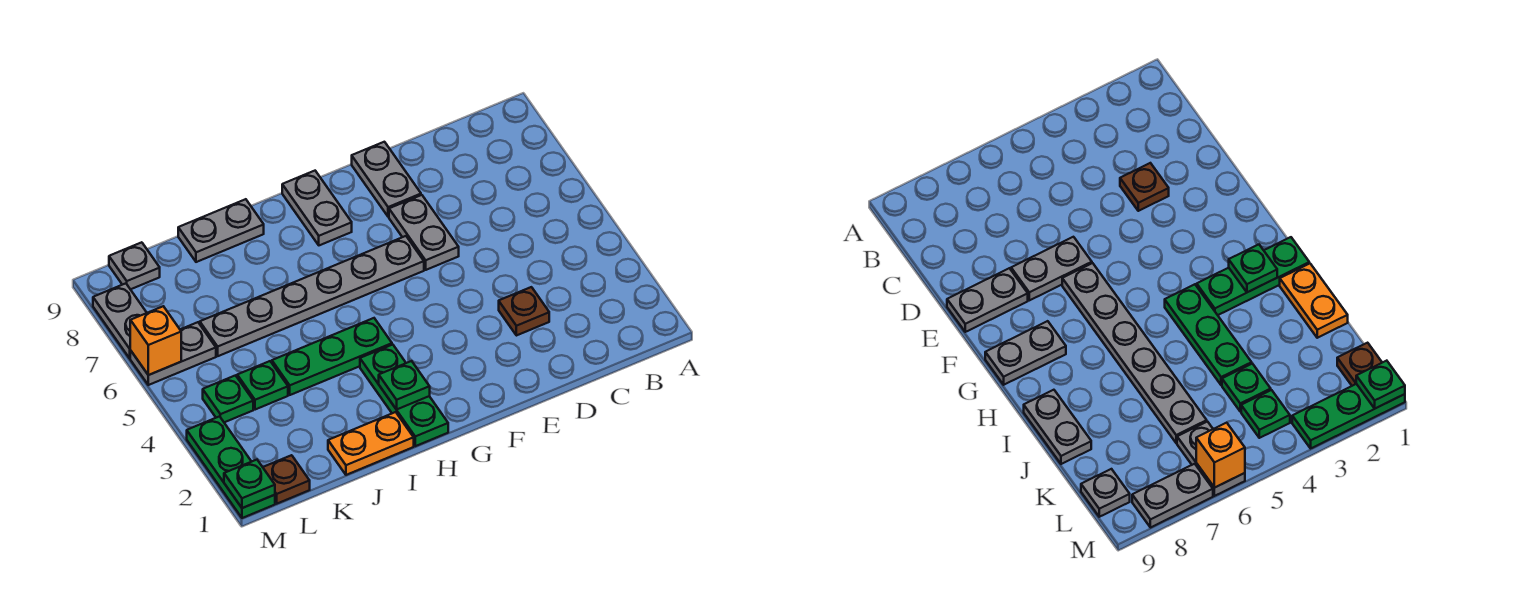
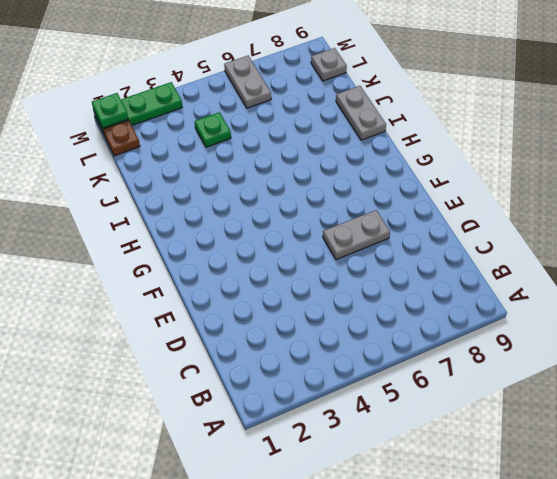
none -> brown 1x1 plate [499,287,549,336]
none -> grey 1x2 plate [352,142,421,217]
none -> grey 1x6 plate [200,236,424,356]

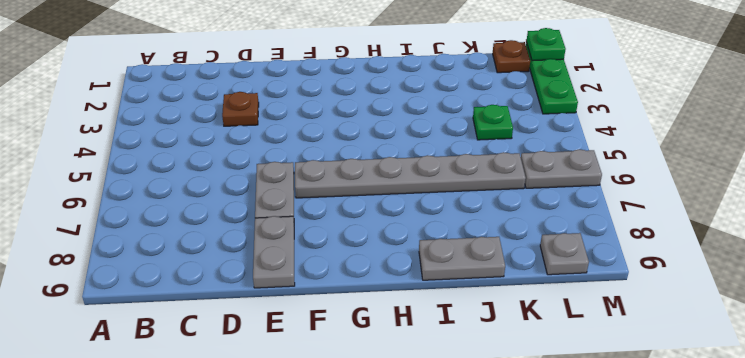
none -> grey 1x2 plate [282,171,352,245]
none -> green 1x3 plate [360,345,448,446]
none -> green 1x3 plate [272,318,392,395]

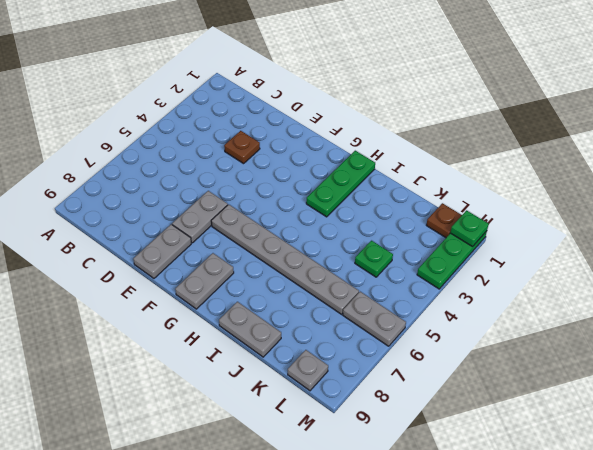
none -> green 1x3 plate [272,318,392,395]
none -> orange 1x2 plate [328,412,414,475]
none -> green 1x1 plate [203,375,253,422]

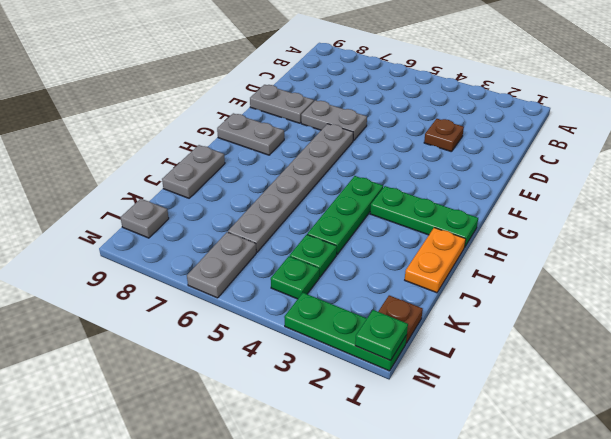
none -> grey 1x2 plate [93,283,147,358]
none -> green 1x1 plate [379,361,430,410]
none -> orange 1x1 brick [130,306,181,375]

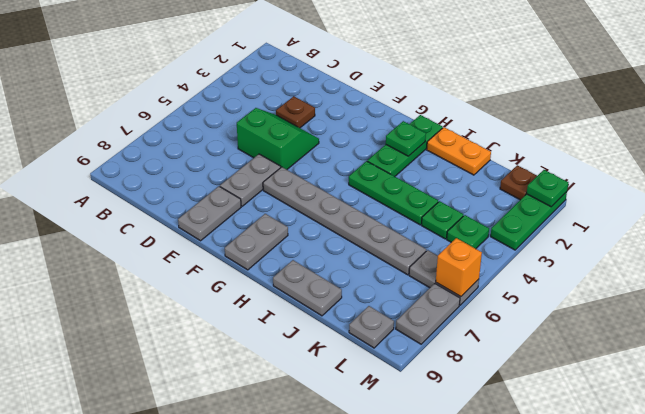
green 2x2 slope [237,108,319,170] -> none

